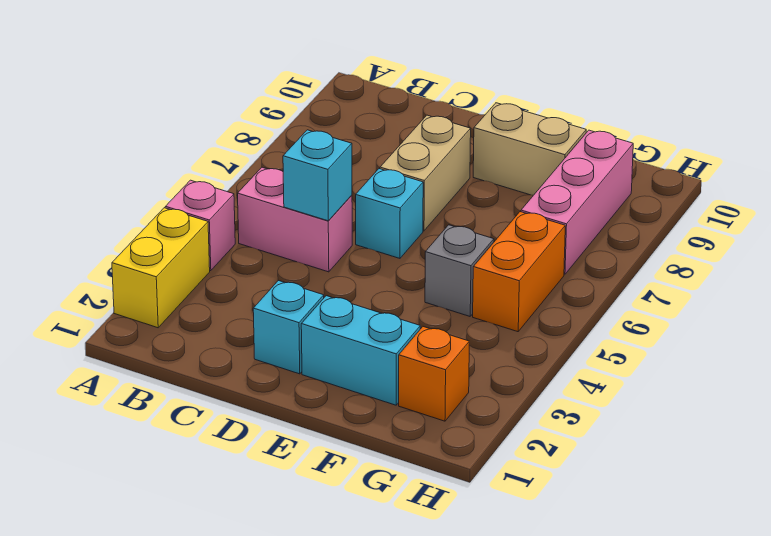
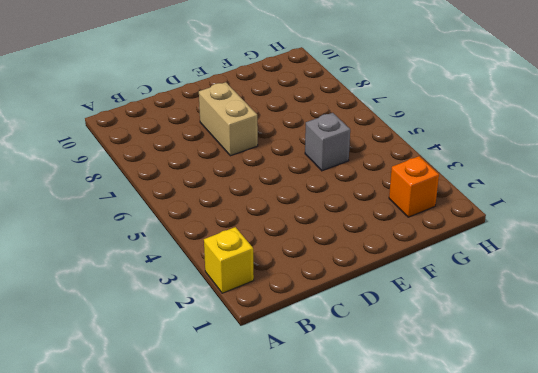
yellow 1x1 brick [204,227,254,293] -> yellow 1x2 brick [112,208,210,328]
none -> pink 1x1 brick [165,180,235,271]
none -> pink 1x2 brick [238,167,352,272]
none -> cyan 1x1 brick [253,281,324,374]

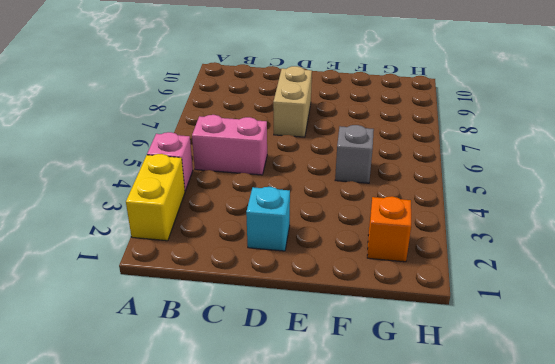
none -> cyan 1x1 brick [356,169,423,258]
none -> cyan 1x2 brick [301,296,420,405]
none -> tan 1x2 brick [473,103,586,195]

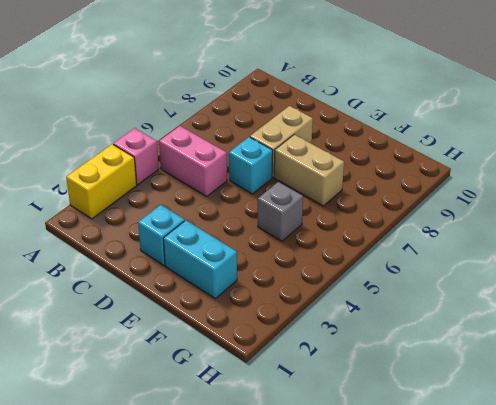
tan 1x2 brick [274,135,344,206] -> tan 1x2 brick moved to [473,103,586,195]
none -> orange 1x1 brick [399,327,469,421]
none -> orange 1x2 brick [473,212,565,332]
none -> pink 1x3 brick [521,130,633,274]

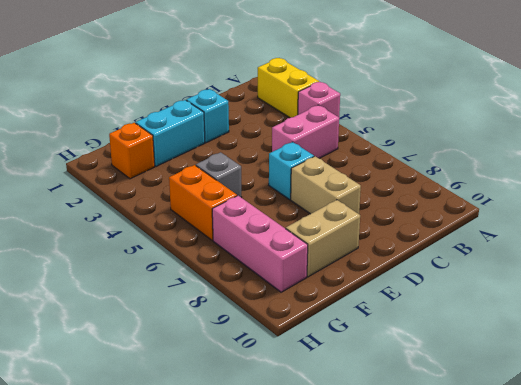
none -> cyan 1x1 brick [283,130,352,221]

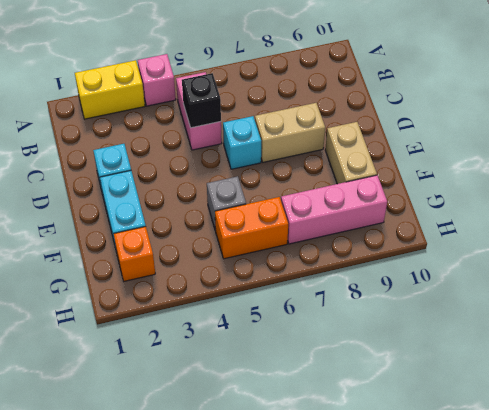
black 1x1 brick [182,73,221,128] -> cyan 1x1 brick [283,130,352,221]

